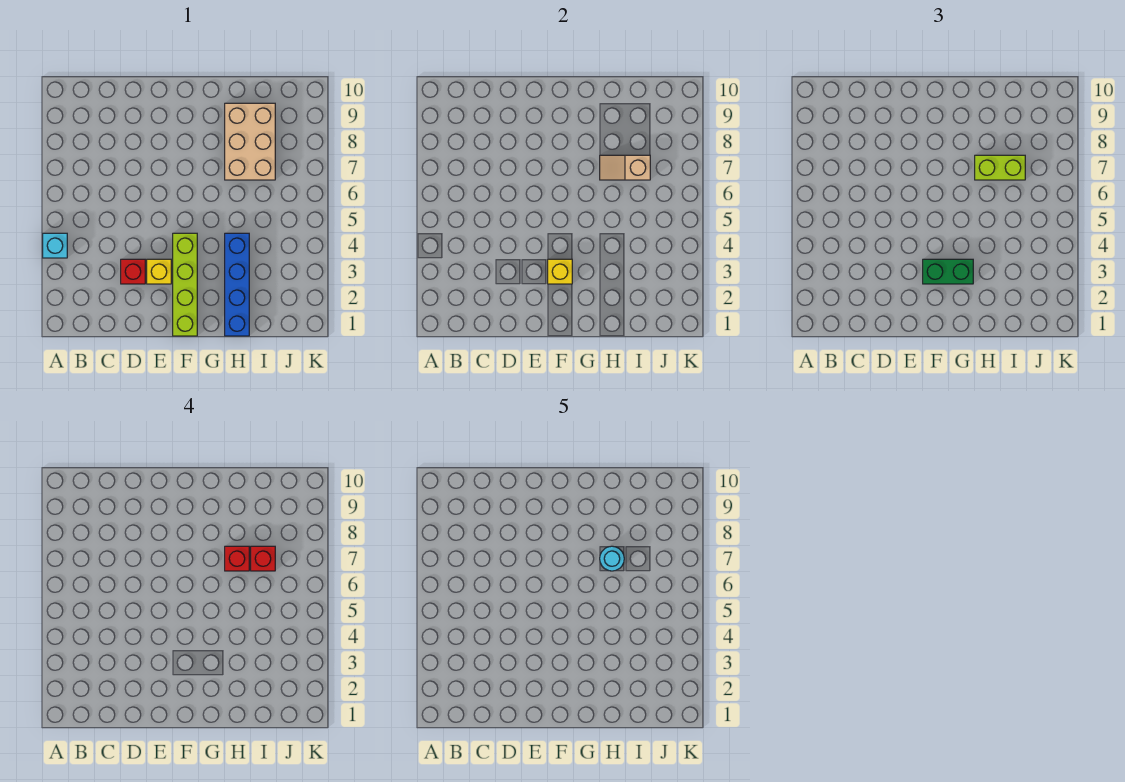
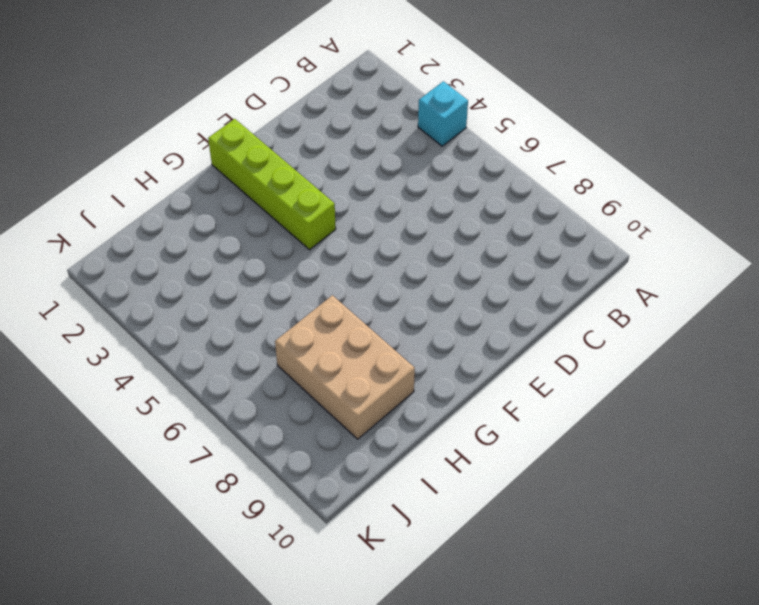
none -> red 1x1 brick [121,259,145,284]
none -> yellow 1x1 brick [147,259,171,284]
none -> blue 1x4 brick [225,233,249,336]

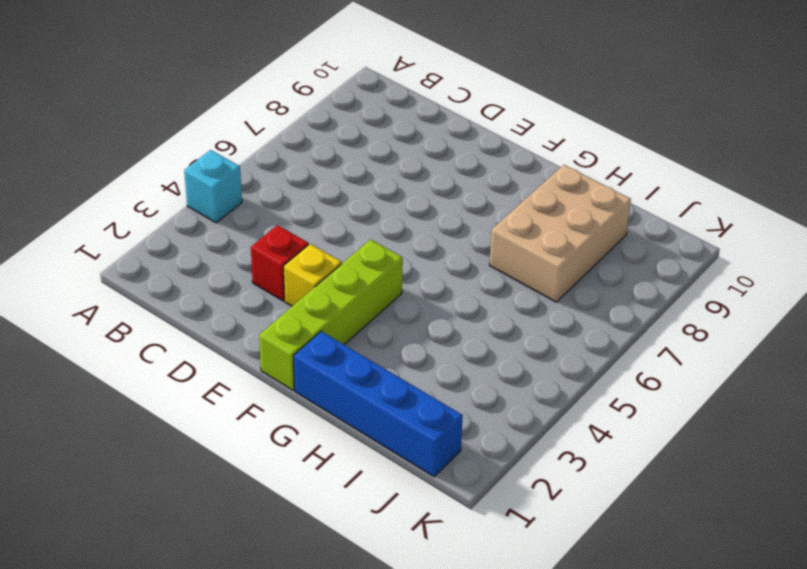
blue 1x4 brick [293,331,463,477] -> blue 1x4 brick turned to [225,233,249,336]
none -> yellow 1x1 brick [548,259,572,284]
none -> tan 1x2 slope [600,155,650,180]
none -> green 1x2 brick [923,259,973,284]

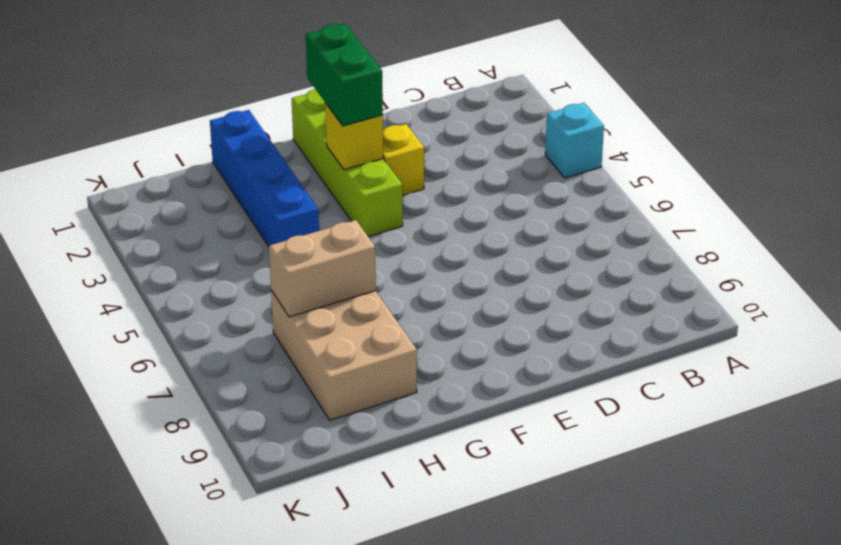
green 1x2 brick [306,24,383,126] -> green 1x2 brick turned to [923,259,973,284]
tan 1x2 brick [269,220,376,317] -> tan 1x2 slope [600,155,650,180]
none -> red 1x1 brick [121,259,145,284]
none -> lime 1x2 brick [975,155,1025,180]
none -> red 1x1 brick [225,546,249,571]

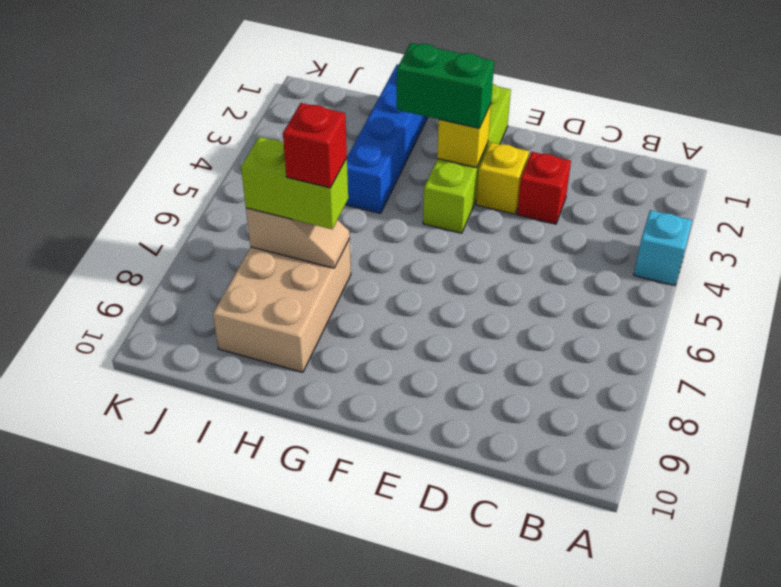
none -> red 1x1 brick [251,546,275,571]
none -> cyan 1x1 round brick [600,546,624,571]

